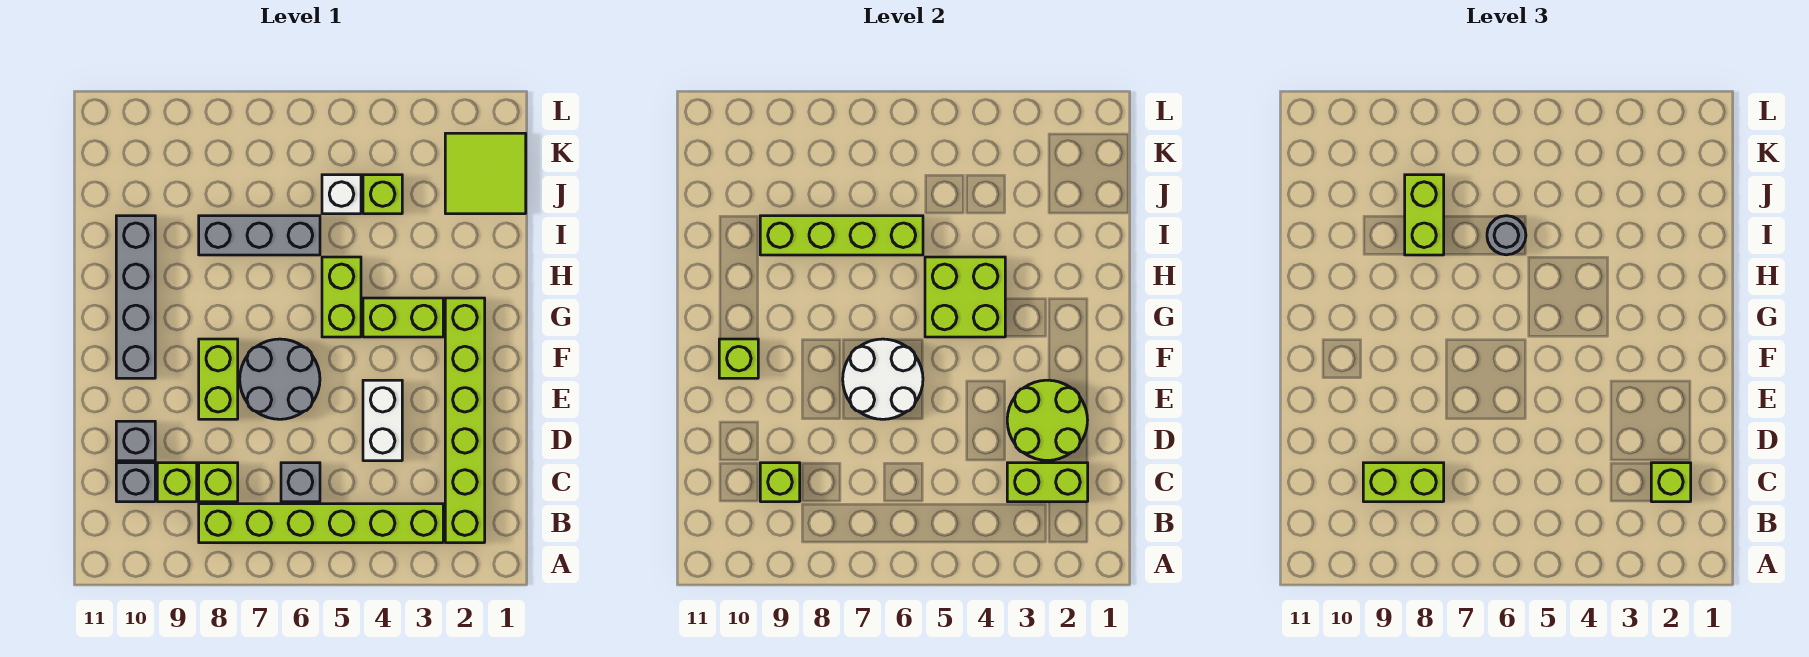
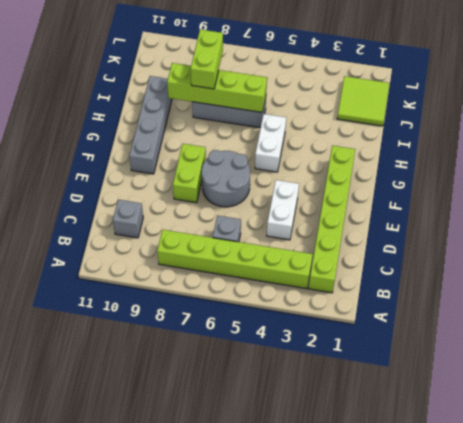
white 1x2 brick [255,114,286,172] -> lime 1x2 brick [322,257,361,337]
none -> lime 1x1 brick [199,463,238,502]
none -> lime 1x1 brick [157,463,197,502]
none -> grey 1x1 brick [116,421,155,461]

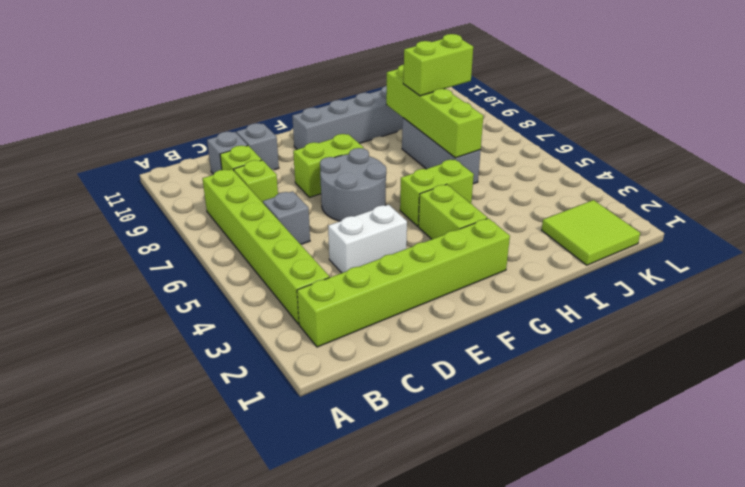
none -> lime 1x1 brick [363,175,402,214]
none -> white 1x1 brick [322,175,361,214]
none -> lime 1x2 brick [1007,463,1088,502]

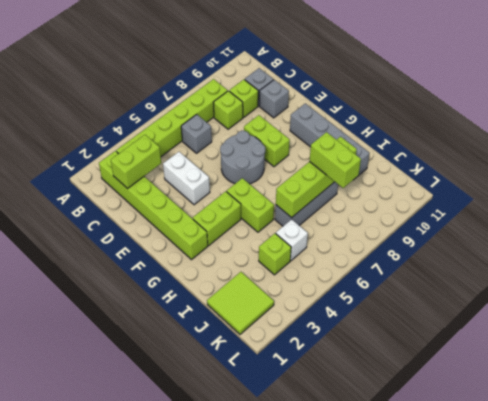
none -> lime 1x1 brick [760,463,800,502]
none -> lime 2x2 round brick [1007,380,1088,461]
none -> white 2x2 round brick [843,339,923,419]

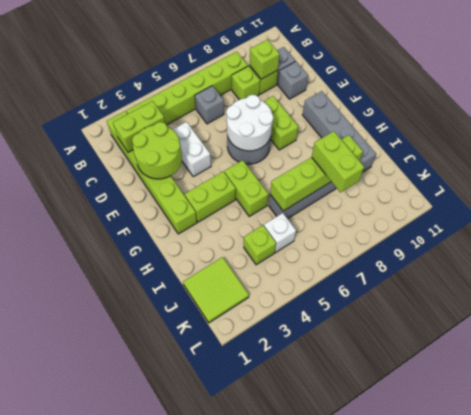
none -> lime 1x1 brick [719,339,758,378]
none -> lime 2x2 brick [925,257,1005,337]
none -> lime 1x1 brick [1651,463,1691,502]

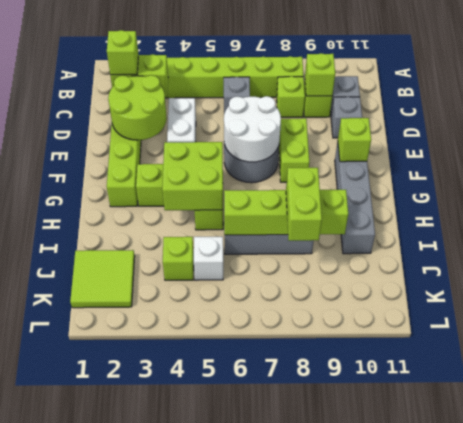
none -> lime 1x2 brick [1363,463,1444,502]
none -> grey 1x1 round brick [1487,216,1526,255]

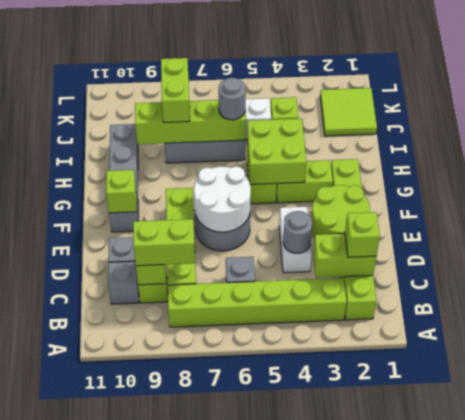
grey 1x1 round brick [283,211,312,253] -> none

